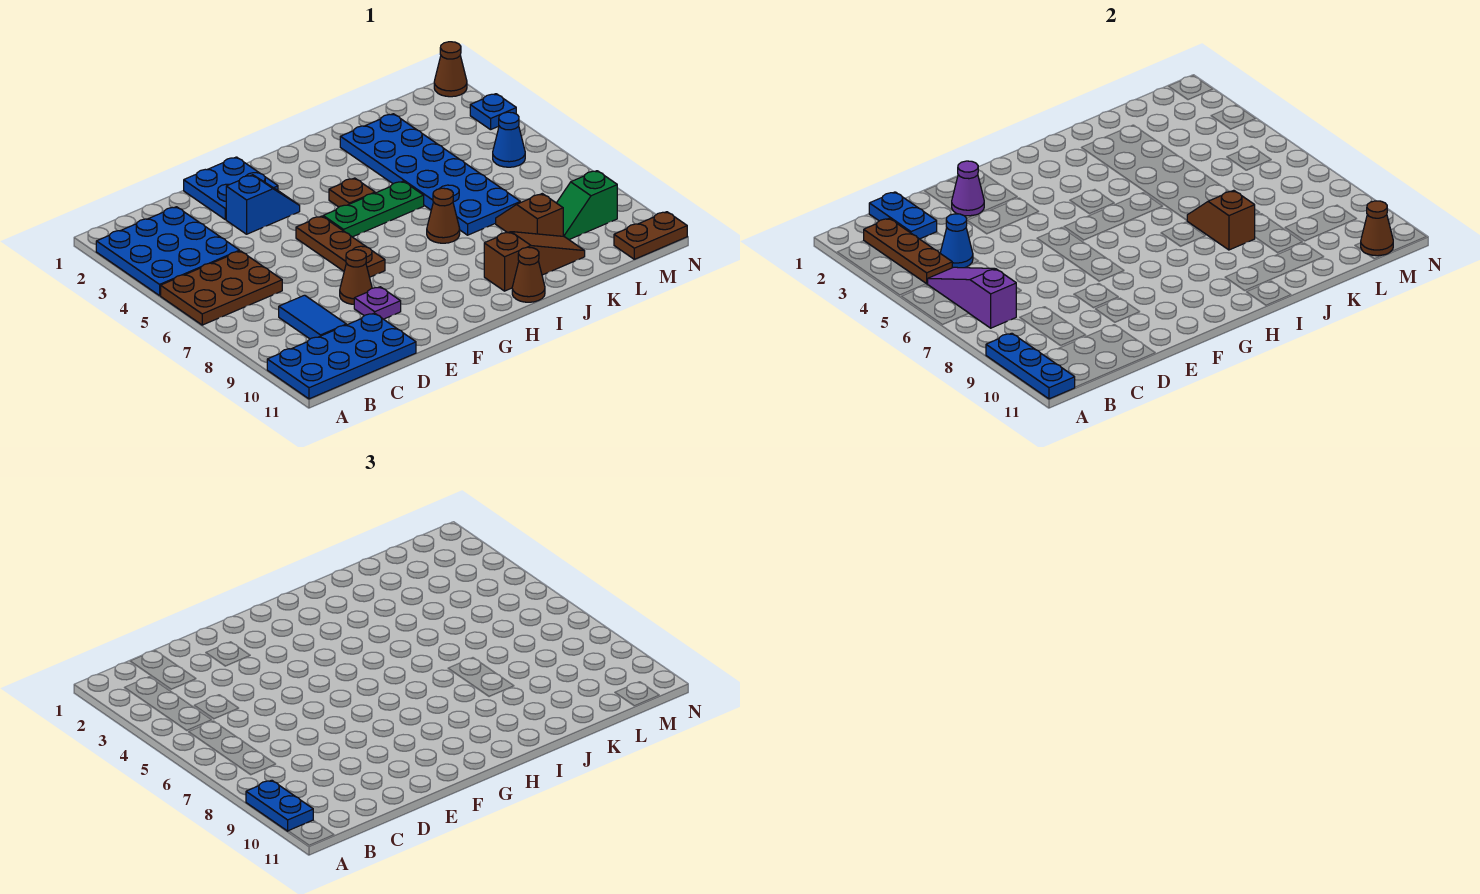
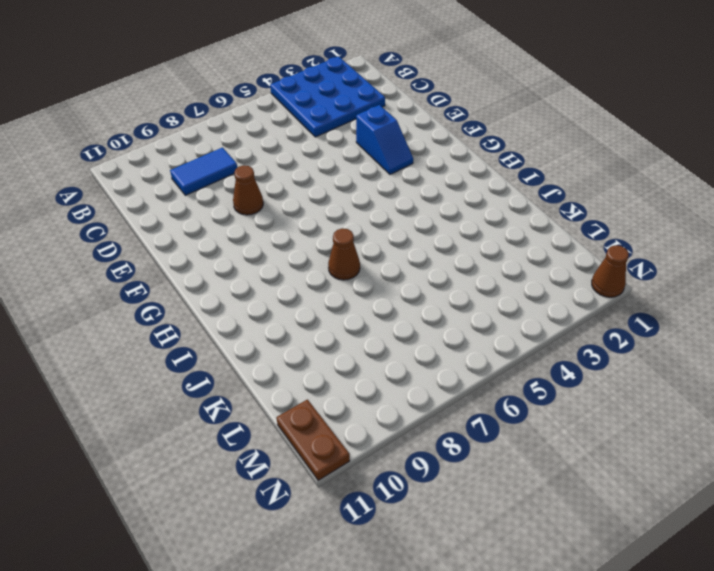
none -> brown 2x3 plate [161,251,282,325]
none -> blue 2x4 plate [267,313,416,399]
none -> blue 2x2 plate [184,157,278,219]
none -> purple 1x1 plate [354,287,401,319]

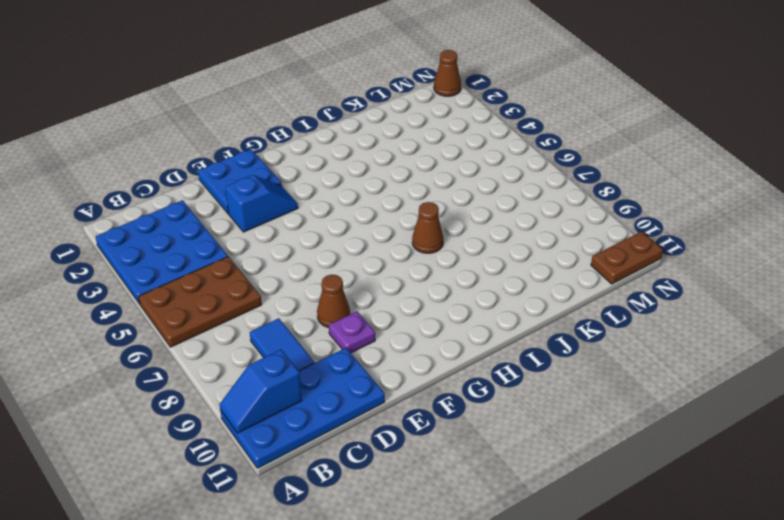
blue 1x2 slope [220,350,302,433] -> blue 1x3 plate [986,333,1075,399]
none -> brown 1x3 plate [296,216,385,277]
none -> green 1x3 plate [323,181,424,237]
none -> brown 1x1 plate [329,178,375,207]
none -> brown 1x3 slope [484,232,585,291]

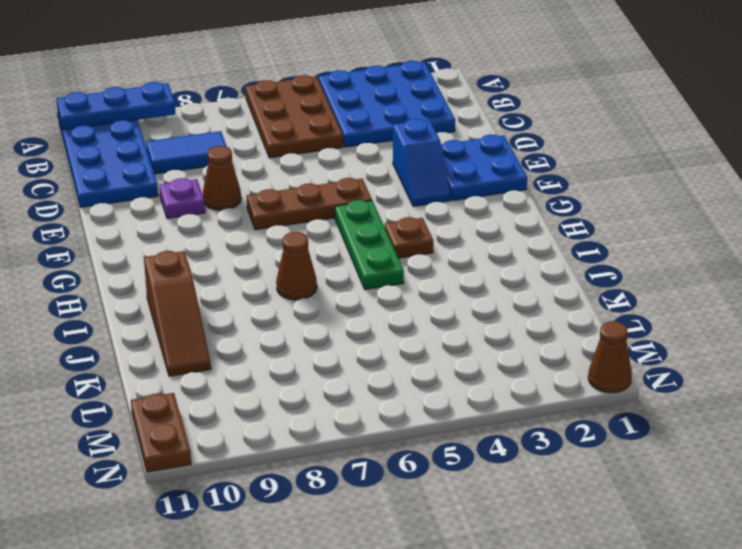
none -> brown 1x1 cone [512,247,545,302]
none -> blue 2x6 plate [340,114,520,235]
none -> brown 1x2 slope [496,194,563,236]
none -> green 1x2 slope [557,171,617,240]

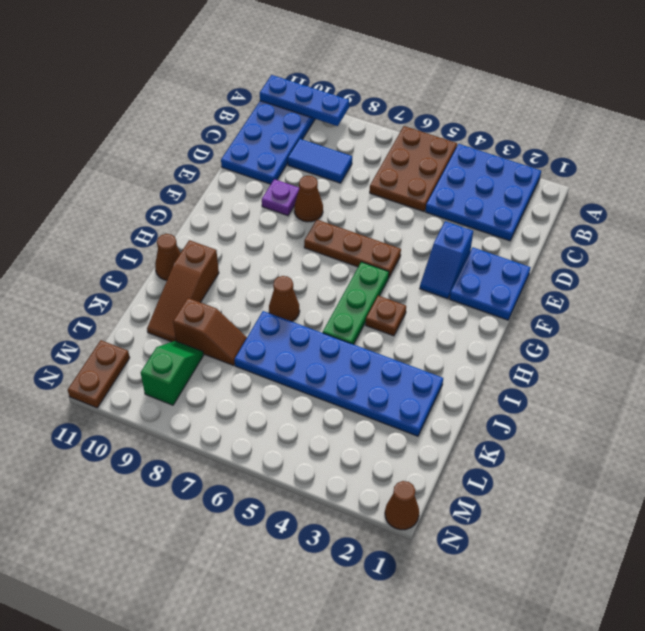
none -> blue 1x1 cone [493,112,525,167]
none -> blue 1x1 plate [470,94,516,130]
none -> brown 1x3 plate [864,218,952,284]
none -> purple 1x3 slope [928,267,1016,328]

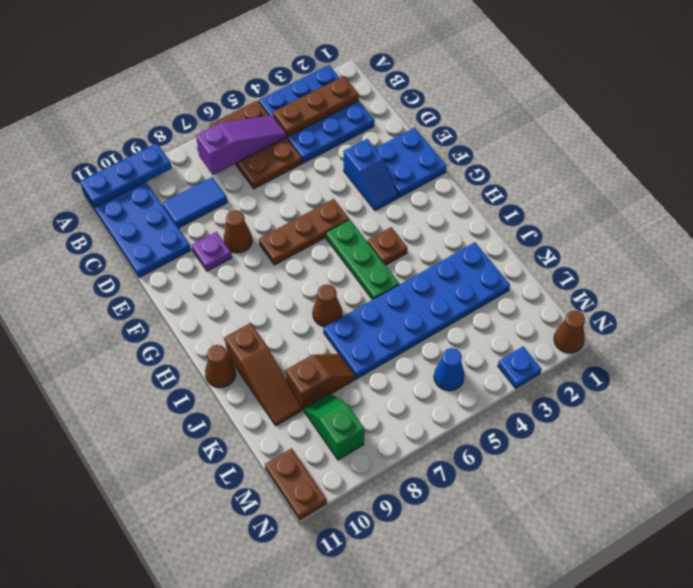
none -> blue 1x2 plate [869,192,937,239]
none -> blue 1x1 cone [940,214,973,268]
none -> purple 1x1 cone [952,161,984,216]
none -> brown 1x2 slope [1187,190,1255,250]

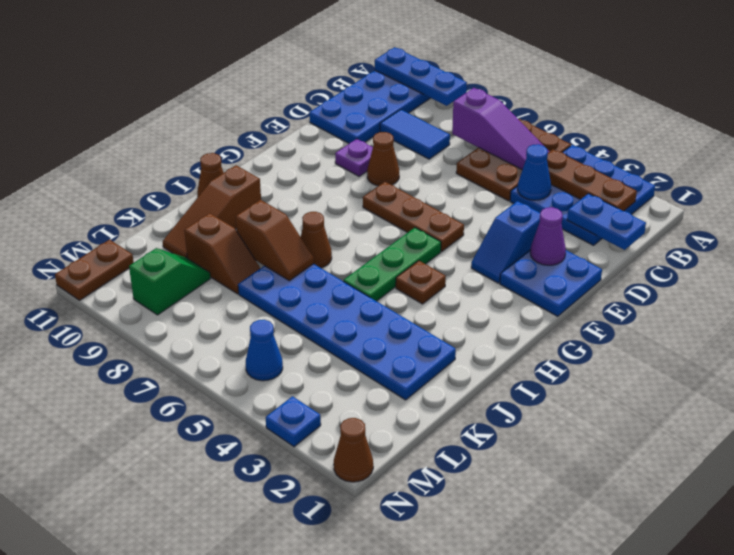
none -> brown 1x1 cone [1361,201,1393,256]
none -> blue 1x2 plate [246,780,313,831]

